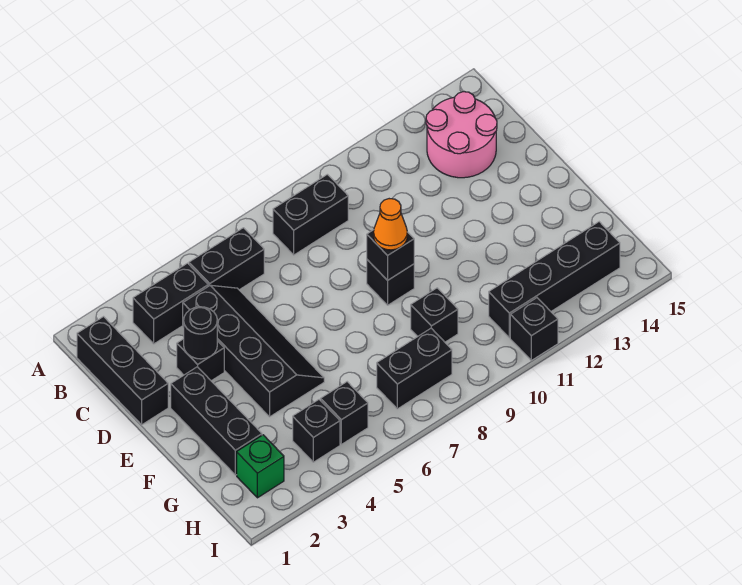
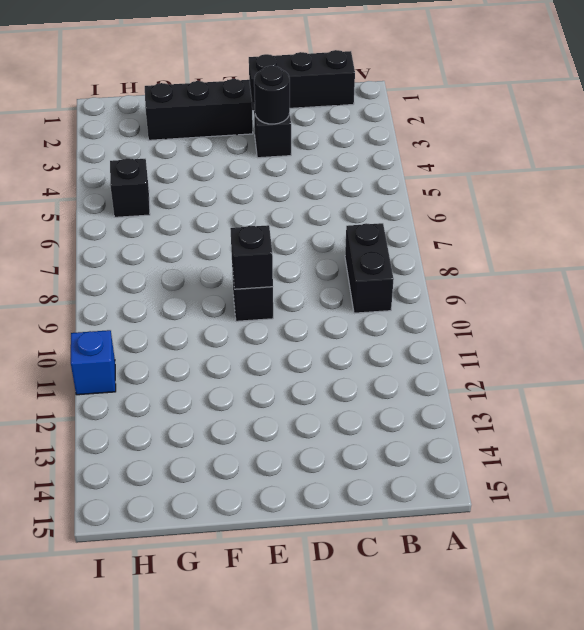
blue 1x1 brick [71,330,116,395] -> black 1x1 brick [510,298,558,360]
none -> black 1x2 brick [133,263,208,344]
none -> black 1x2 brick [189,228,264,290]
none -> pink 2x2 round brick [426,92,497,178]

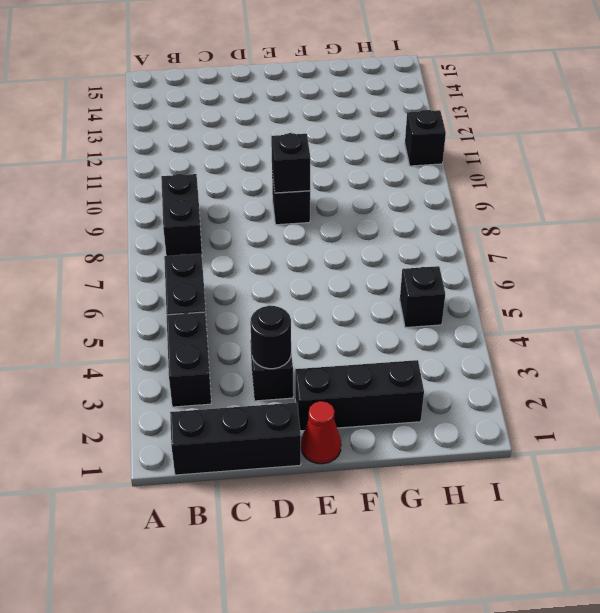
red 1x1 cone [301,401,341,464] -> none
none -> pink 2x2 round brick [426,92,497,178]
none -> black 2x4 slope [183,285,324,417]
none -> black 1x1 brick [411,288,458,342]

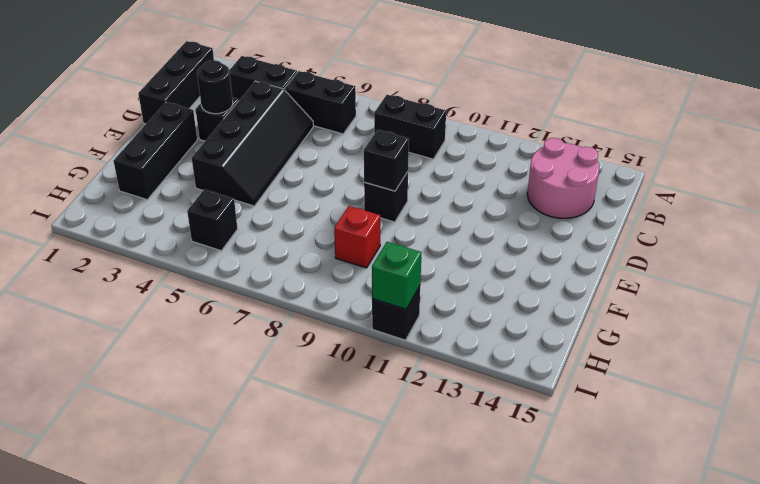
red 1x1 brick [334,206,380,268] -> black 1x1 brick [411,288,458,342]
green 1x1 brick [372,242,422,309] -> green 1x1 brick moved to [237,435,284,498]
none -> black 1x1 brick [293,400,340,462]
none -> black 1x2 brick [377,328,452,409]
none -> black 1x4 brick [489,222,620,338]

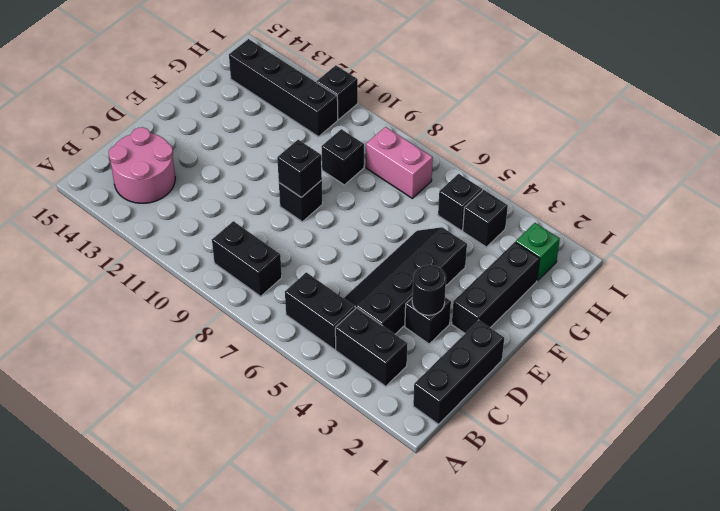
pink 1x2 brick [366,127,433,198] -> black 1x2 brick [377,328,452,409]
none -> orange 1x1 cone [374,199,407,250]

